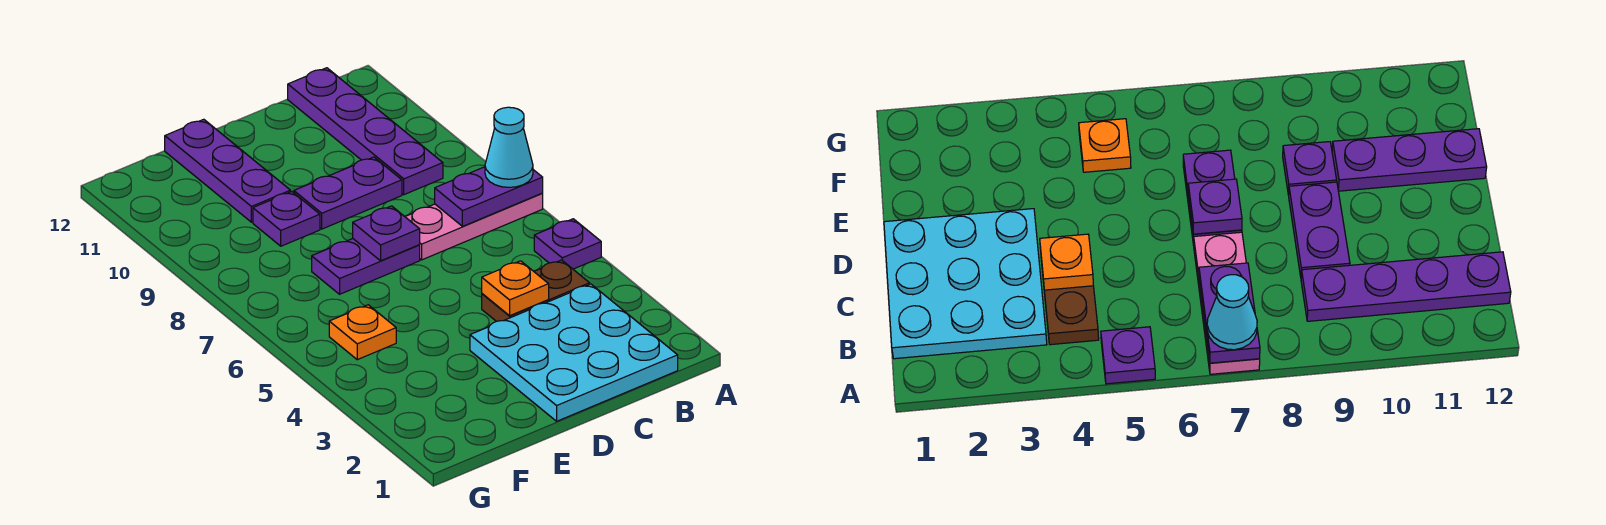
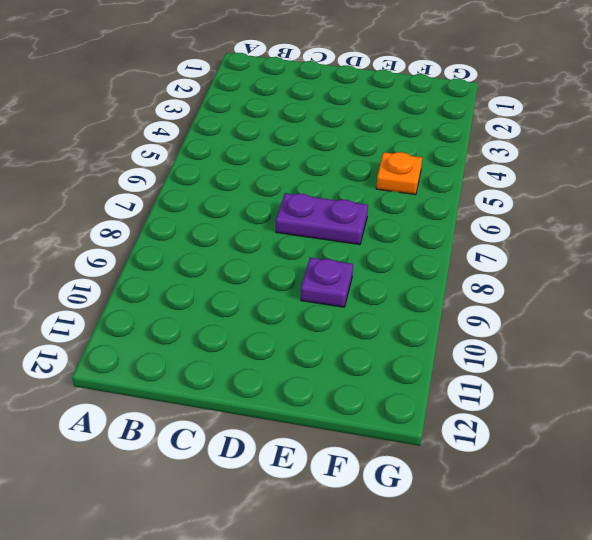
none -> purple 1x1 plate [534,219,601,269]
none -> pink 1x3 plate [405,193,543,260]
none -> cyan 3x3 plate [470,284,678,421]

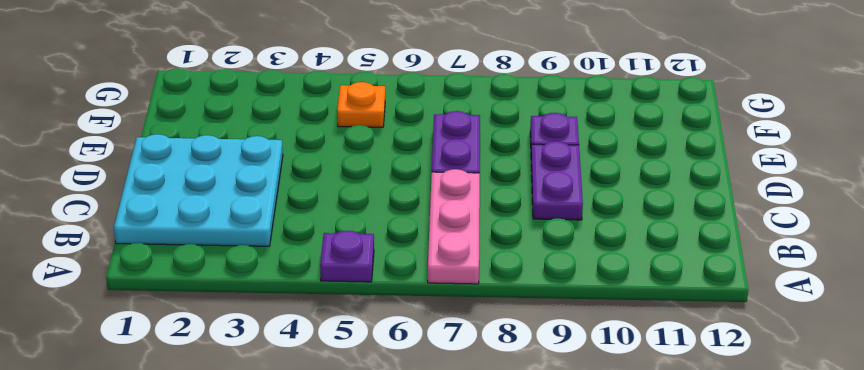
none -> brown 1x2 plate [482,260,590,321]
none -> purple 1x4 plate [288,68,443,195]
none -> purple 1x3 plate [165,119,290,222]

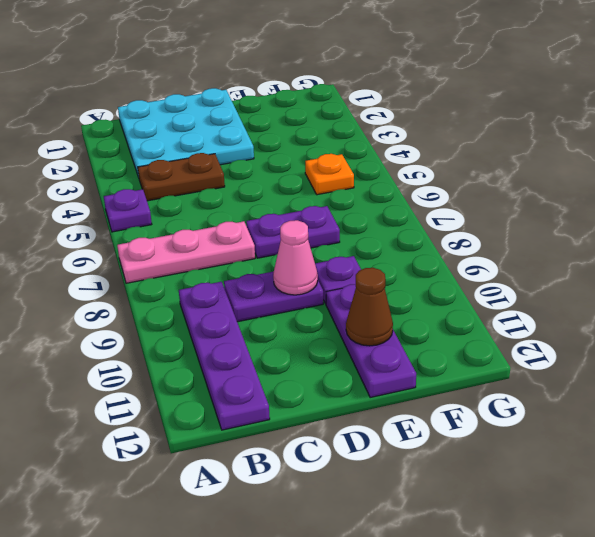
pink 1x1 cone [273,220,318,295] -> none
brown 1x1 cone [346,268,393,346] -> none
none -> purple 1x2 plate [435,167,543,226]
none -> orange 1x1 plate [482,261,549,316]
none -> purple 1x1 plate [353,206,420,261]

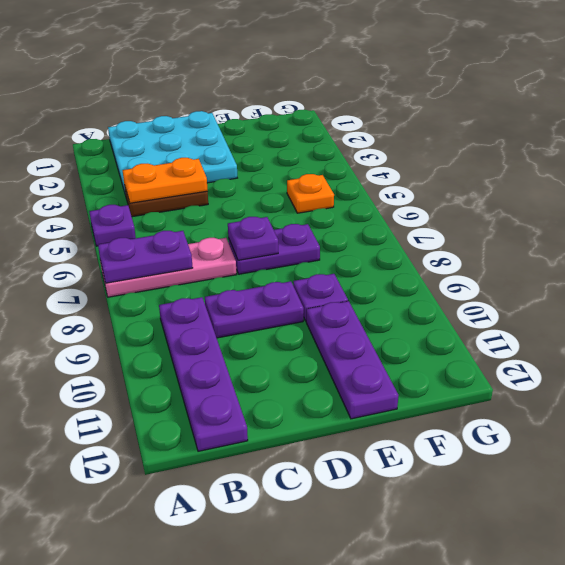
orange 1x2 plate [123,158,208,203] -> orange 1x1 plate [482,261,549,316]
none -> cyan 1x1 cone [485,107,533,187]

